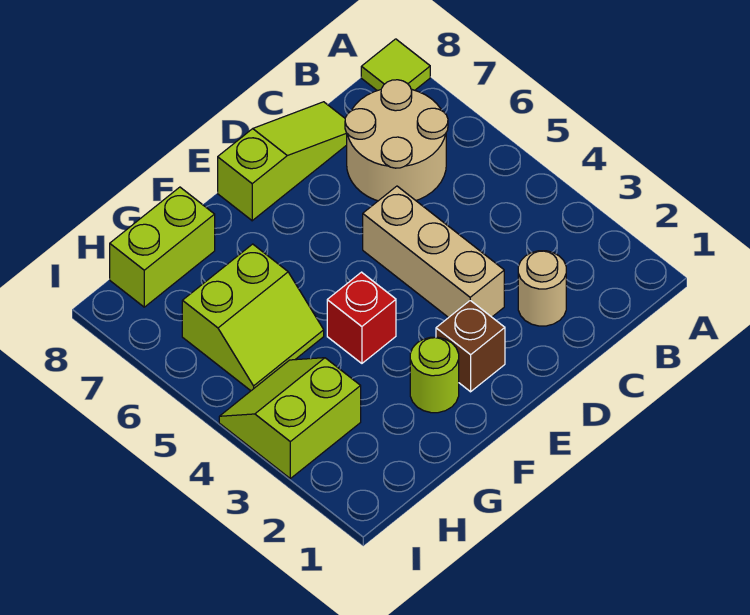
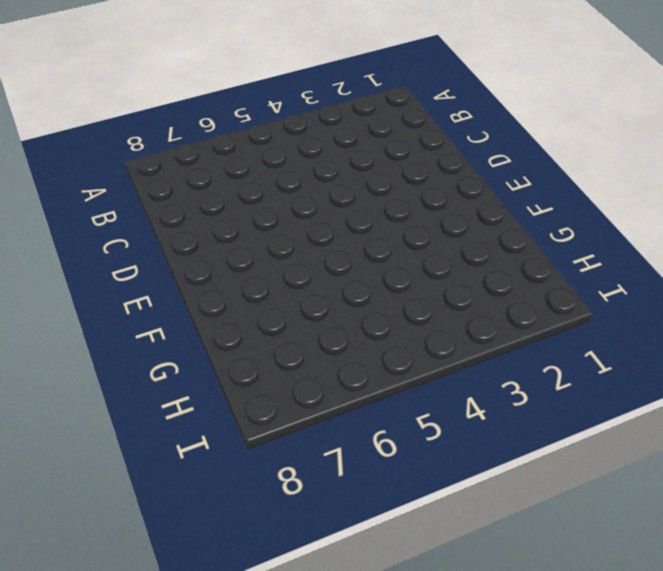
none -> lime 1x1 tile [361,39,430,91]
none -> tan 2x2 round brick [345,80,448,201]

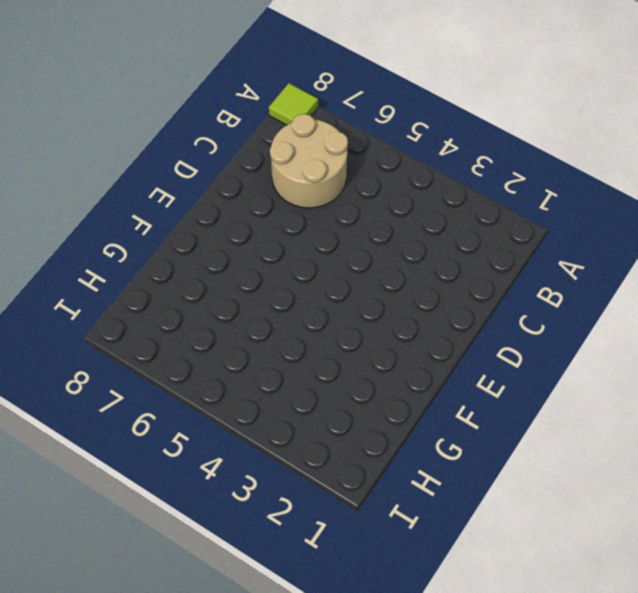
none -> tan 1x1 round brick [518,251,566,326]
none -> lime 1x3 slope [218,102,347,221]

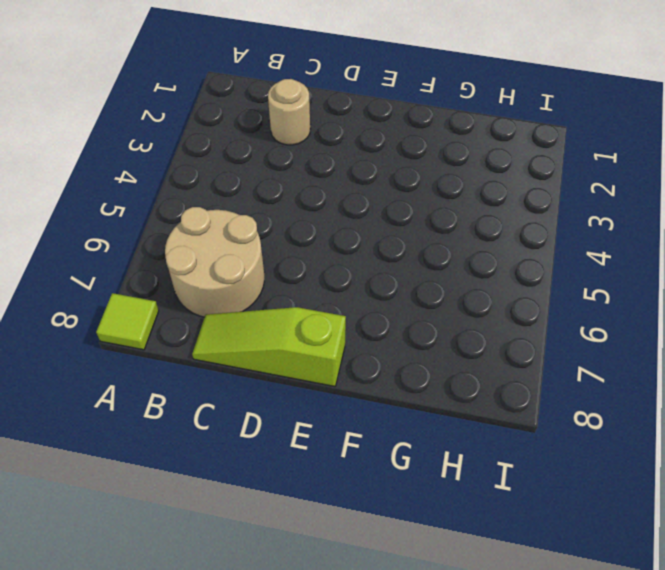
none -> tan 1x3 brick [363,186,504,318]
none -> brown 1x1 brick [436,300,505,392]

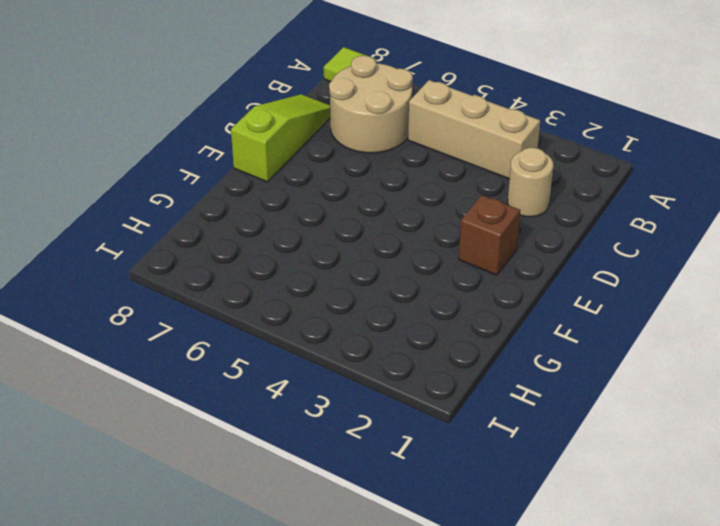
tan 1x3 brick [408,80,540,179] -> tan 1x3 brick moved to [363,186,504,318]
none -> lime 1x1 round brick [410,337,459,413]
none -> red 1x1 brick [327,272,396,363]

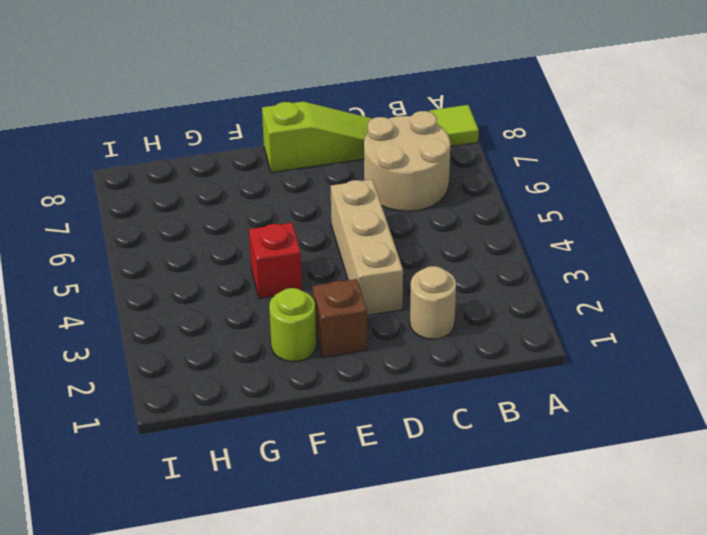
none -> lime 2x2 slope [182,244,324,391]
none -> lime 1x2 brick [110,187,215,307]

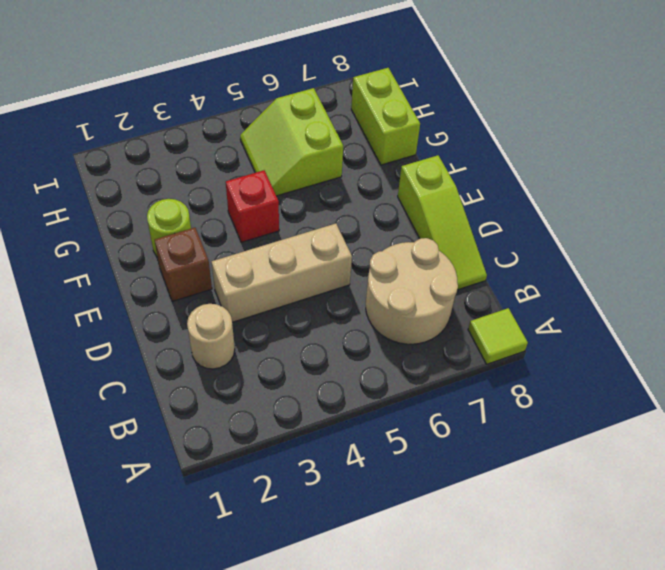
none -> lime 2x2 slope [219,358,361,478]

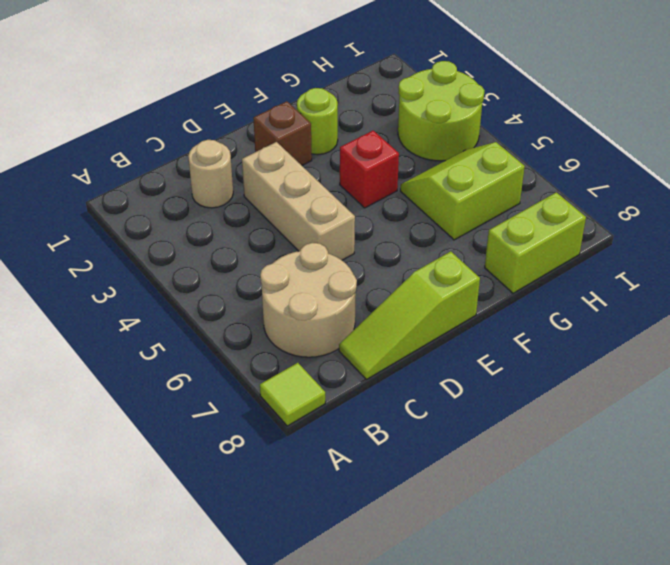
lime 2x2 round brick [398,61,485,161] -> lime 2x2 slope [219,358,361,478]

